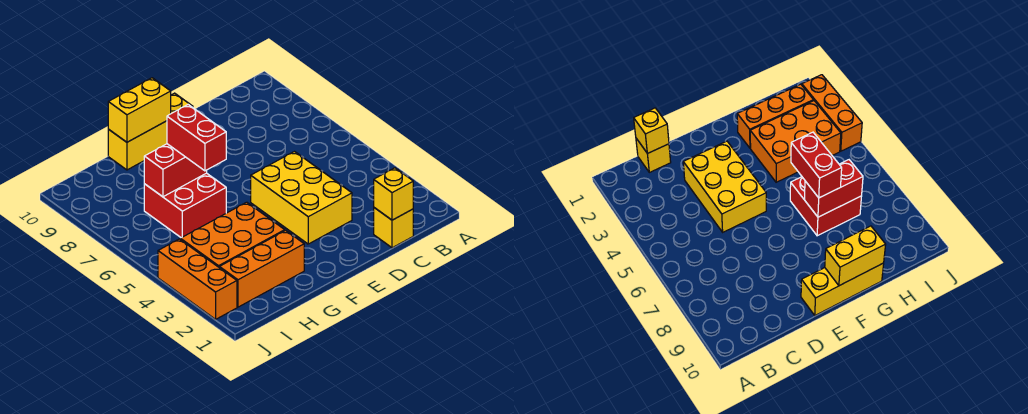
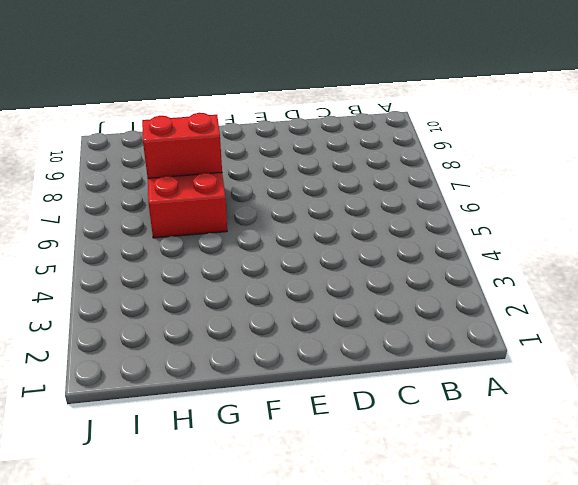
none -> yellow 1x1 brick [374,208,413,248]
none -> yellow 2x3 brick [251,152,352,244]

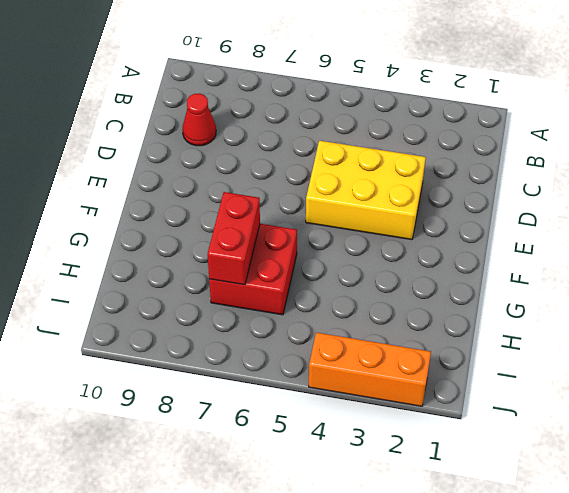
red 1x1 cone [182,93,216,146] -> none
none -> yellow 1x1 brick [374,208,413,248]
none -> yellow 1x3 brick [108,93,193,170]

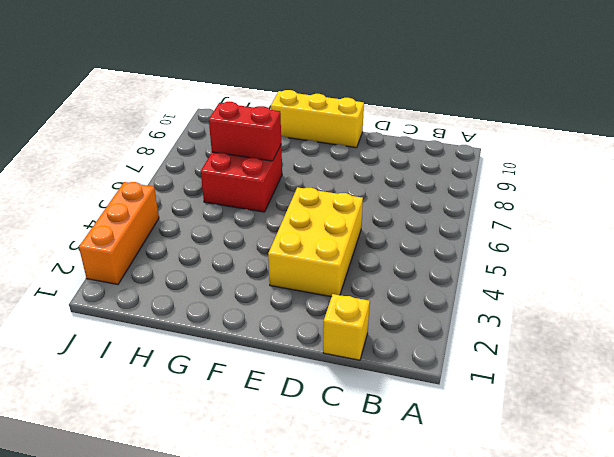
none -> orange 1x3 brick [219,230,304,307]
none -> orange 2x3 brick [180,202,285,267]

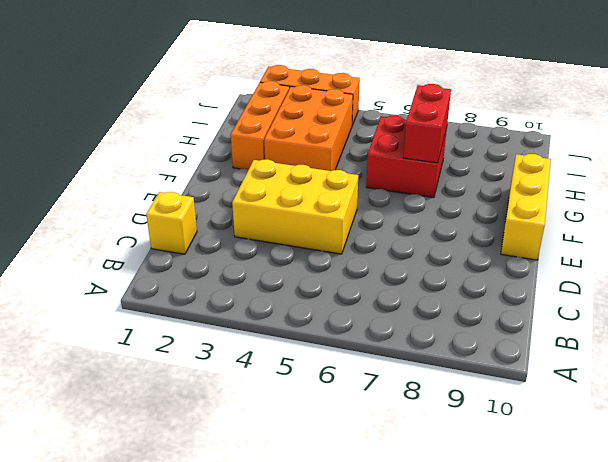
none -> yellow 1x1 brick [374,168,413,220]
none -> yellow 1x2 brick [108,78,171,142]

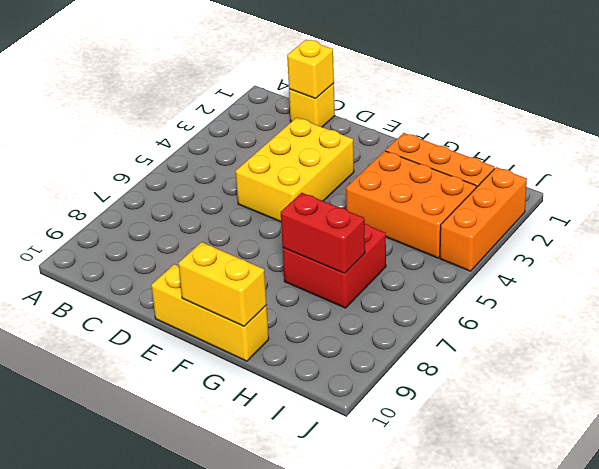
none -> red 1x2 brick [167,105,226,171]

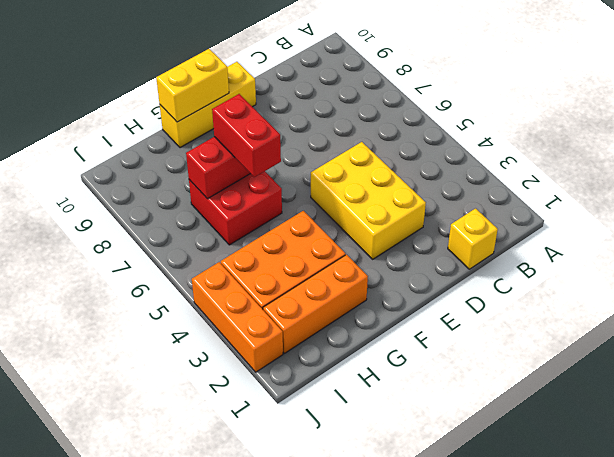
none -> yellow 1x1 brick [374,168,413,220]

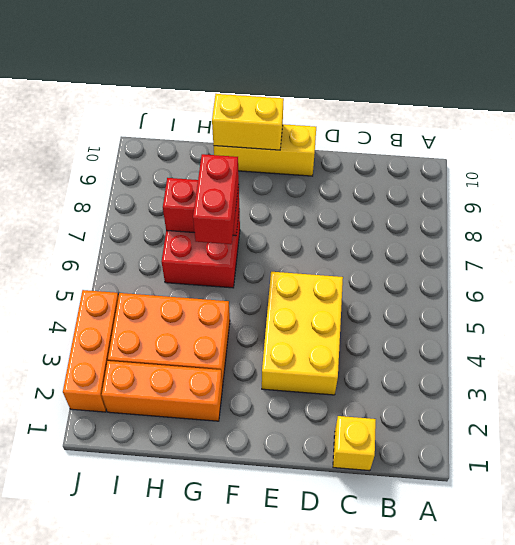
none -> yellow 1x1 brick [374,168,413,220]

